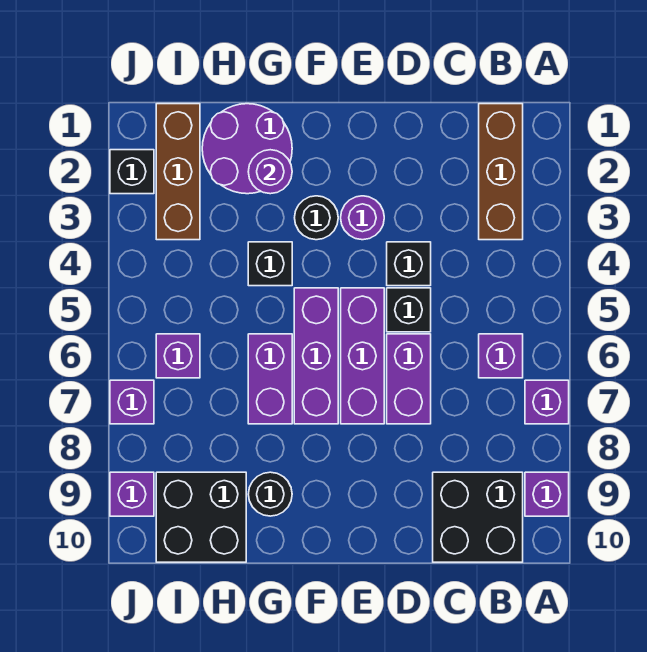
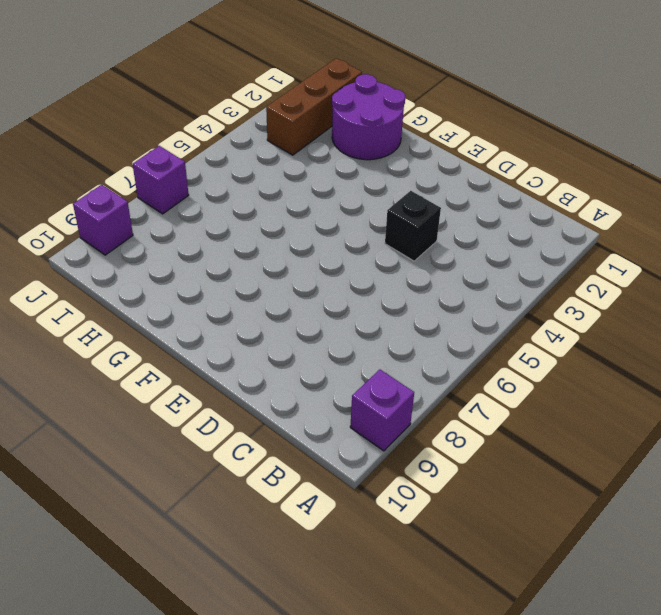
none -> purple 1x1 brick [525,380,569,424]
none -> brown 1x3 brick [479,104,523,240]
none -> purple 1x1 brick [479,334,523,378]

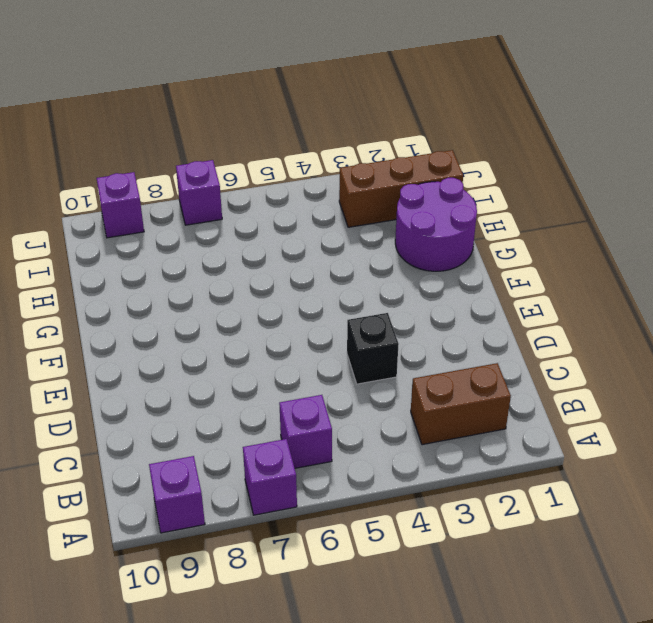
brown 1x2 brick [411,363,511,445] -> brown 1x3 brick [479,104,523,240]
none -> black 2x2 brick [433,472,523,562]
none -> black 1x1 brick [387,288,431,332]
none -> purple 1x2 brick [387,334,431,424]

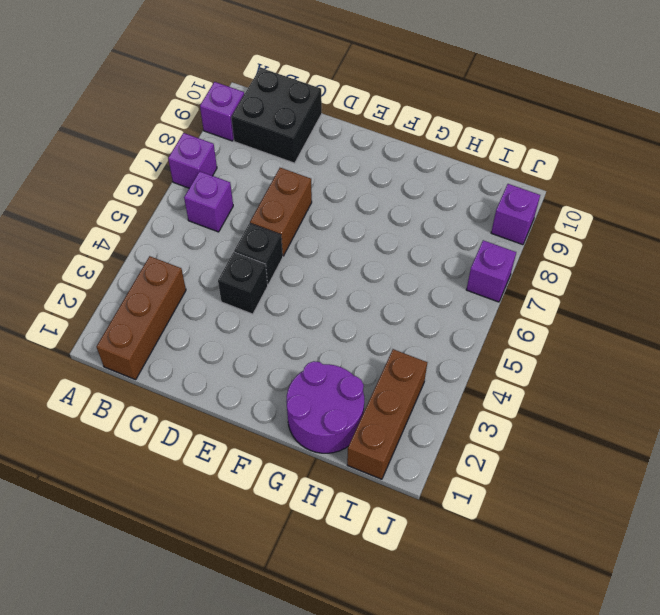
brown 1x2 brick [250,168,312,256] -> purple 1x2 brick [387,334,431,424]
none -> purple 1x1 round brick [341,196,384,240]
none -> purple 1x3 brick [341,288,384,424]
none -> black 1x1 round brick [295,196,338,240]

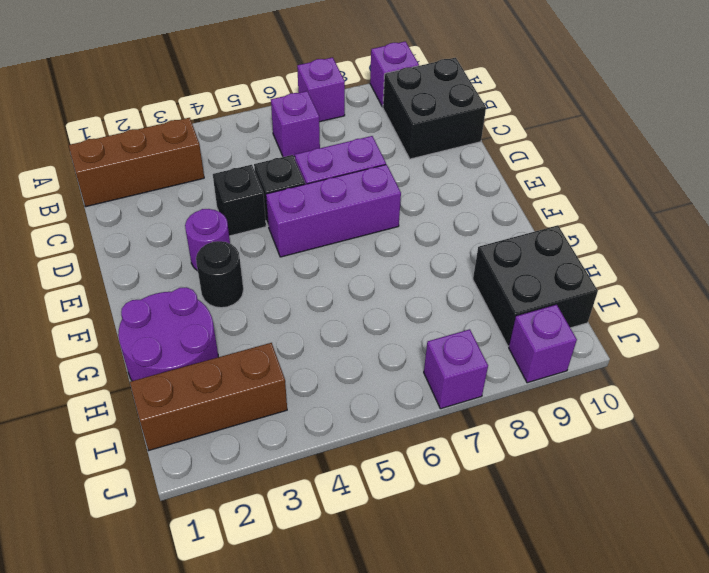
none -> purple 1x3 brick [294,288,338,424]
none -> black 1x1 brick [248,242,292,286]
none -> purple 1x2 brick [248,334,292,424]

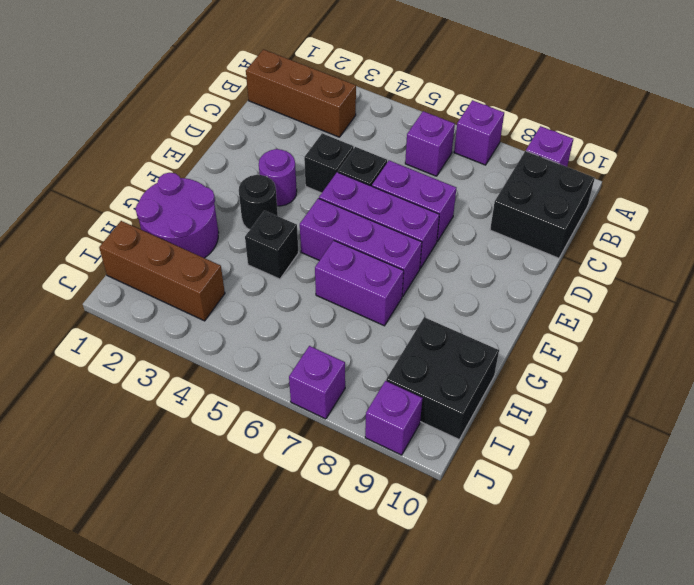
none -> black 1x1 round brick [248,472,292,516]
none -> purple 1x1 brick [156,334,200,378]
none -> black 1x1 brick [110,150,154,194]

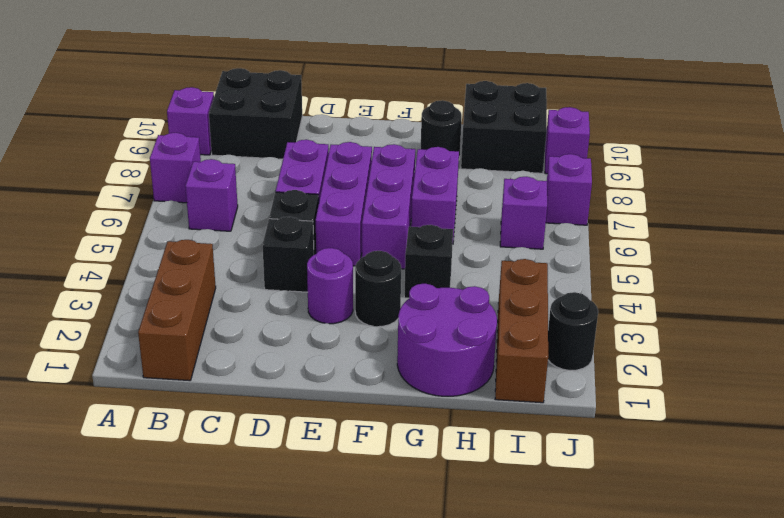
black 1x1 round brick [548,292,598,370] -> black 1x1 brick [110,150,154,194]
none -> purple 1x1 round brick [248,150,292,194]

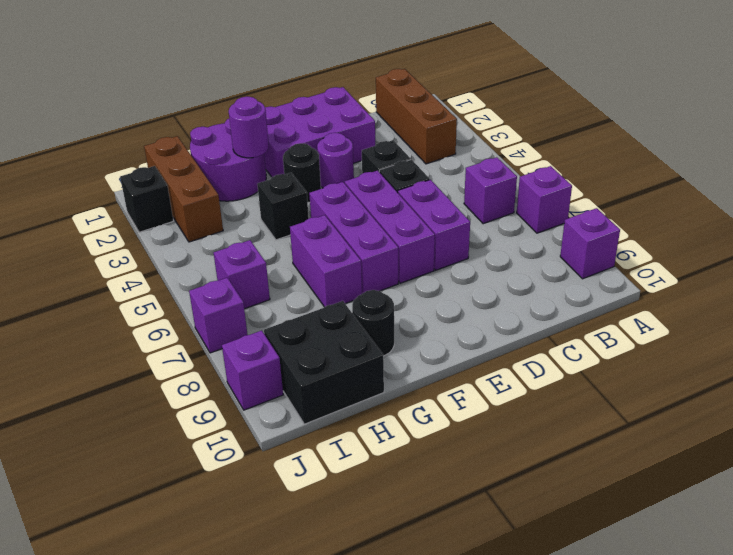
purple 2x3 brick [264,87,375,177] -> none
none -> black 2x2 brick [433,472,523,562]

